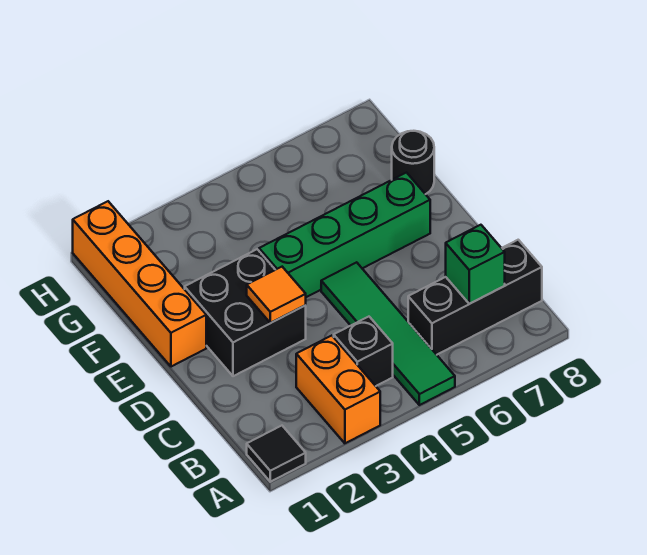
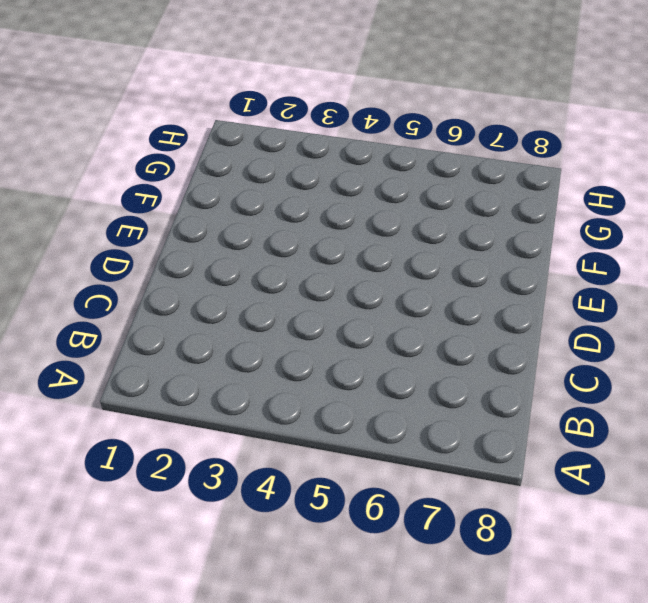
none -> black 1x1 tile [247,426,306,482]
none -> orange 1x2 brick [296,336,380,443]

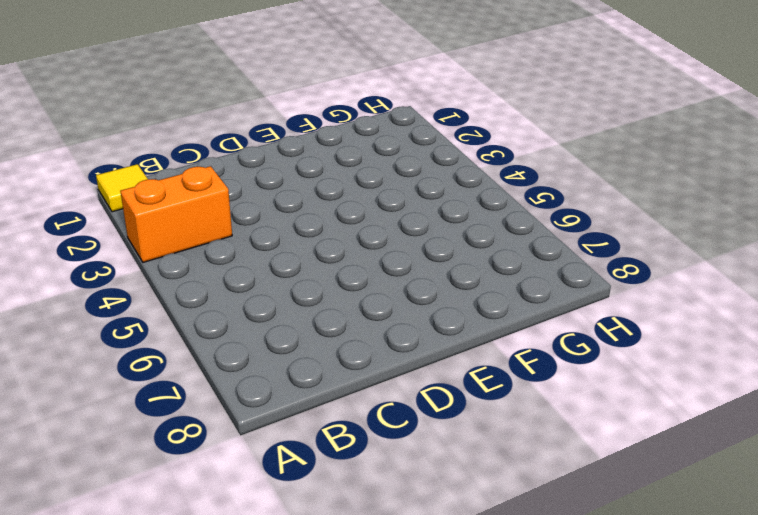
yellow 1x1 tile [96,164,148,212] -> black 1x1 tile [247,426,306,482]
none -> green 1x4 tile [321,262,455,405]
none -> black 1x1 brick [334,317,393,386]

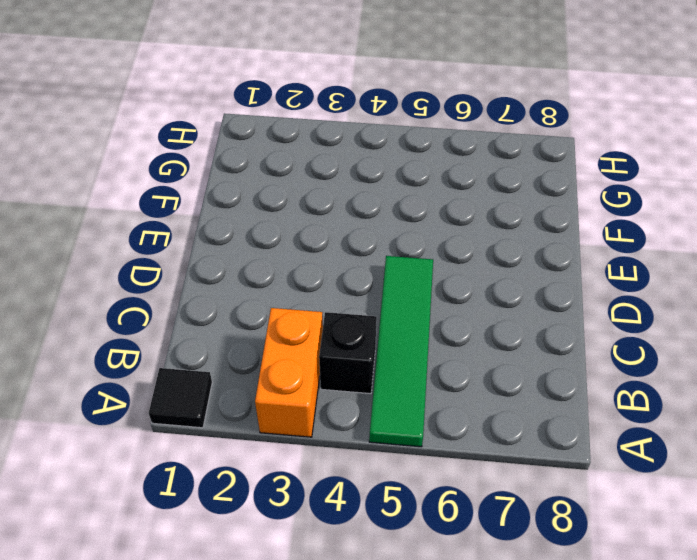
none -> black 1x3 brick [408,240,542,355]
none -> black 2x2 brick [185,249,306,376]

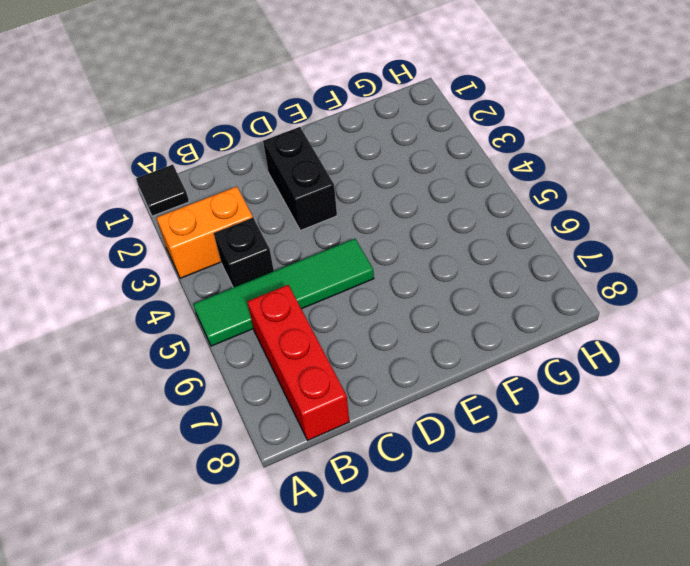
red 1x3 brick [247,285,349,440] -> black 1x3 brick [408,240,542,355]
black 1x2 brick [263,127,337,231] -> black 2x2 brick [185,249,306,376]
none -> orange 1x4 brick [73,201,206,367]
none -> green 1x4 brick [259,173,430,297]

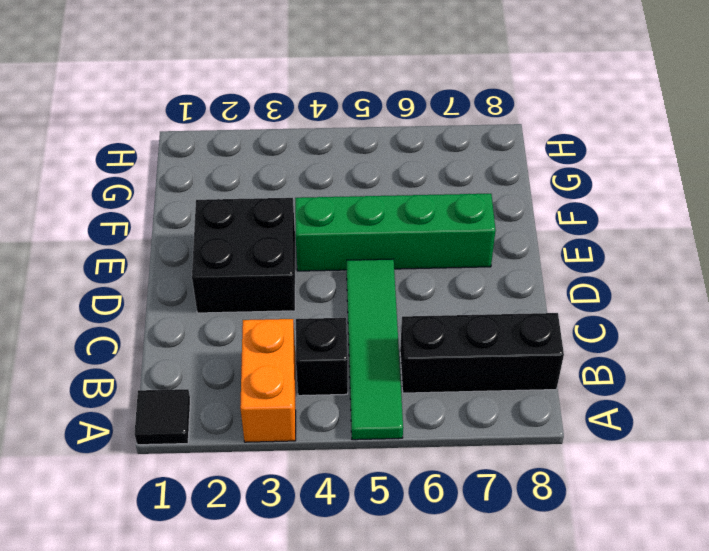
none -> orange 1x4 brick [73,201,206,367]
none -> black 1x1 round brick [392,131,434,194]

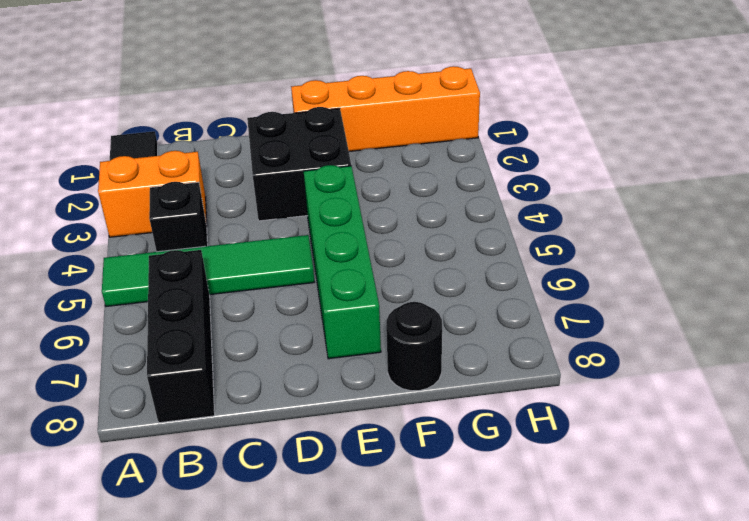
none -> green 1x1 brick [446,225,505,304]
none -> orange 1x1 tile [247,267,306,323]

